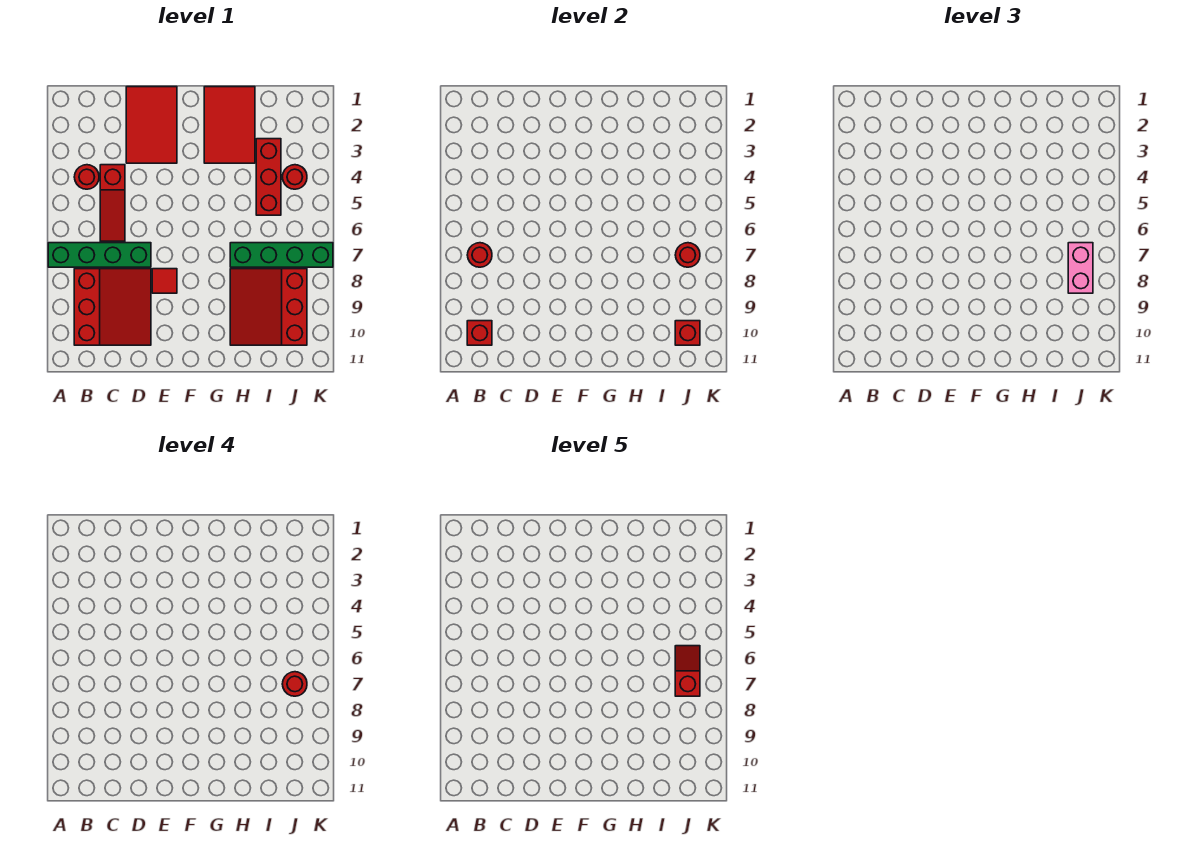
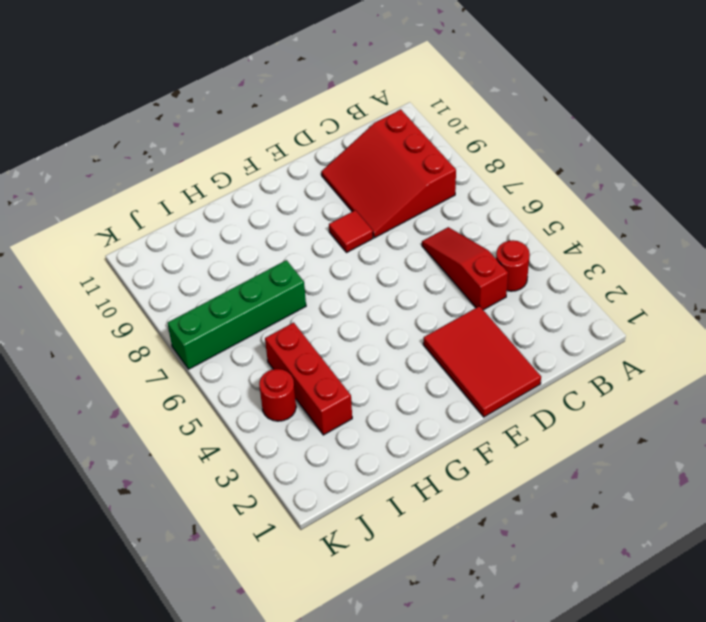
none -> green 1x4 brick [48,243,151,267]
none -> red 2x3 tile [204,87,255,163]
none -> red 3x3 slope [230,269,307,345]

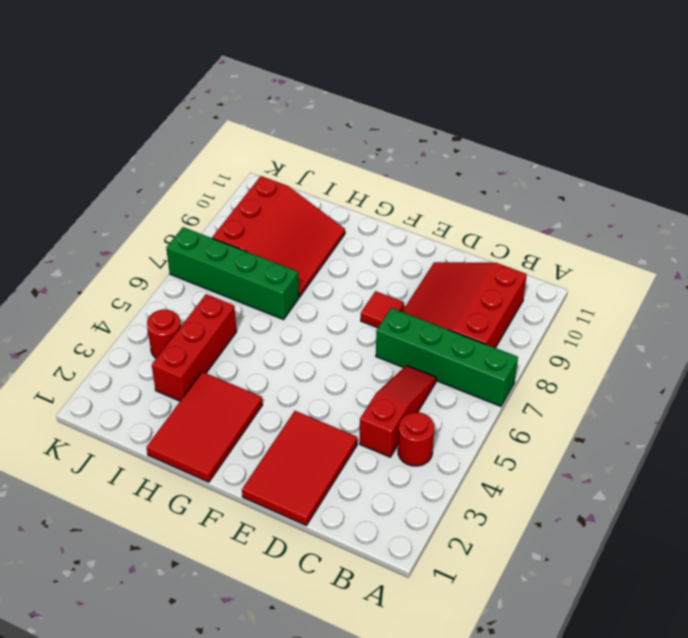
none -> red 1x1 round brick [467,243,492,267]
none -> red 1x1 brick [467,321,492,345]
none -> red 1x1 round brick [675,243,700,267]

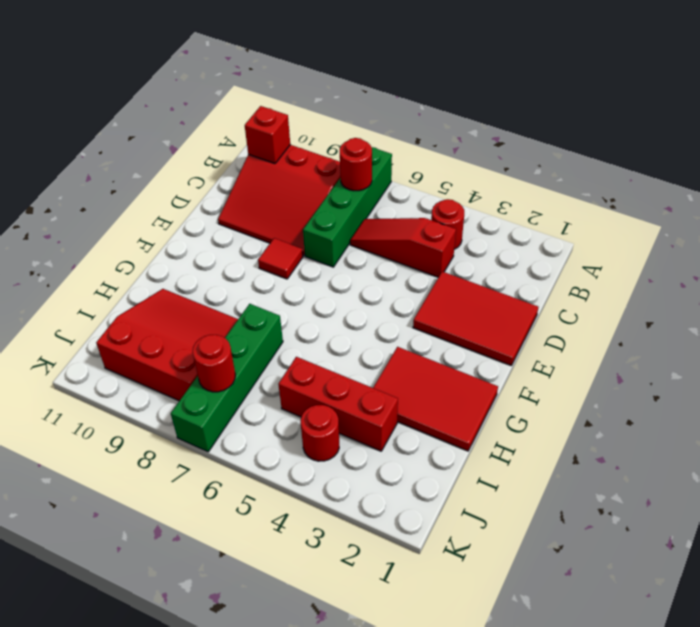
none -> red 1x1 brick [675,321,700,345]
none -> pink 1x2 brick [1068,243,1093,293]
none -> red 1x1 round brick [282,672,307,696]

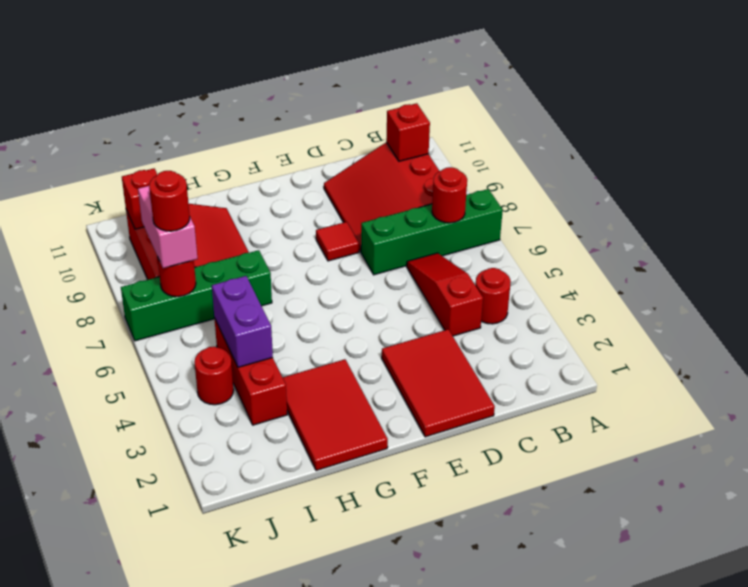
purple 1x2 brick [212,276,273,367] -> none
none -> red 1x2 slope [675,646,700,696]

